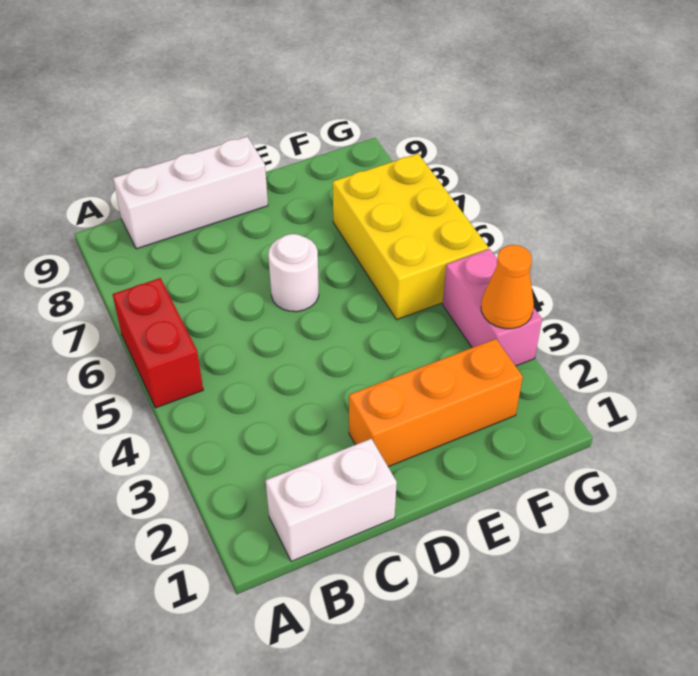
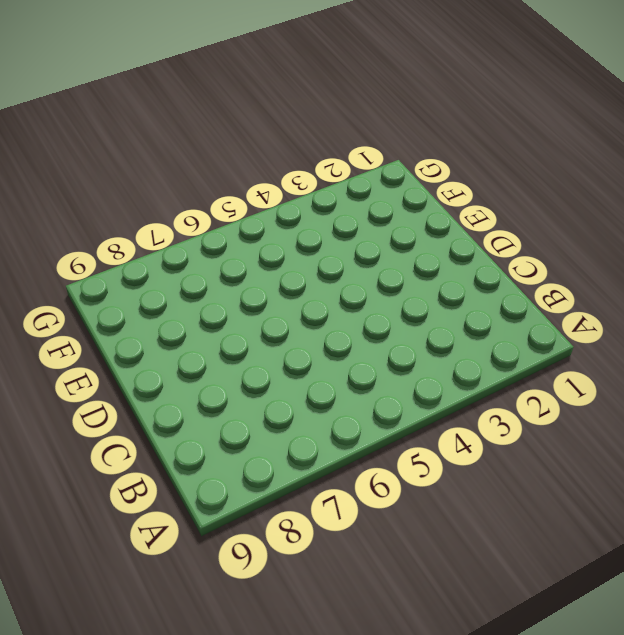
none -> red 1x2 brick [112,278,203,408]
none -> white 1x2 brick [265,439,397,561]

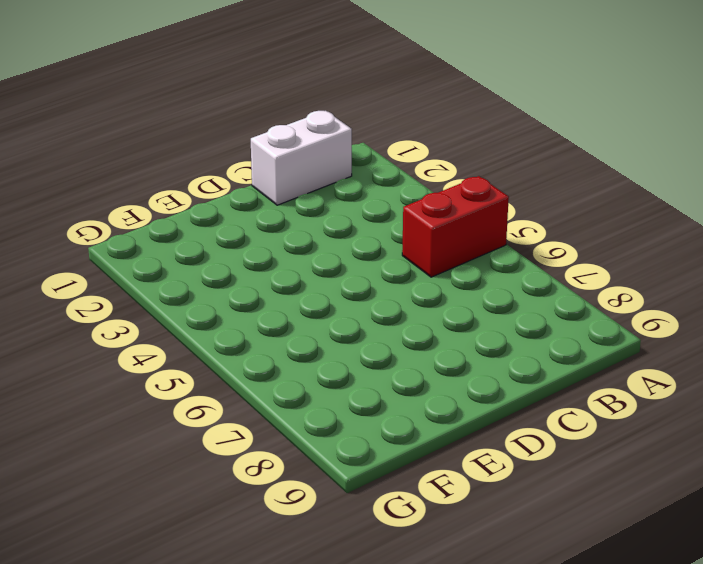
red 1x2 brick [402,176,509,277] -> red 1x2 brick turned to [112,278,203,408]
none -> white 1x3 brick [113,137,268,249]
none -> orange 1x3 brick [349,339,523,467]

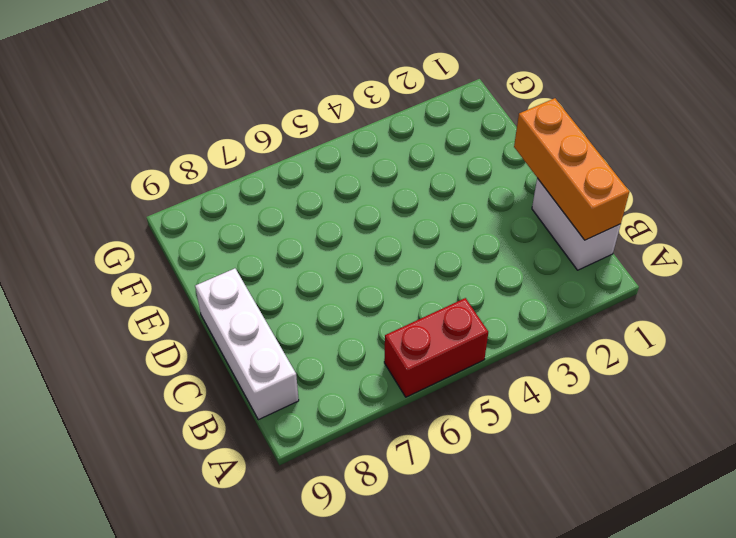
orange 1x3 brick [514,98,629,240] -> orange 1x3 brick moved to [349,339,523,467]
none -> white 1x1 round brick [268,234,319,312]
none -> yellow 2x3 brick [333,154,488,320]

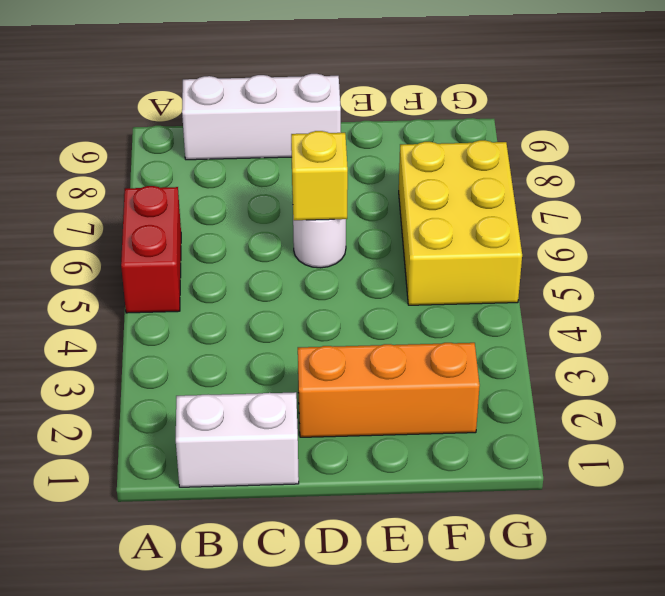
yellow 1x1 brick [291,131,348,220] -> none
none -> pink 1x2 brick [443,249,542,366]
none -> orange 1x1 cone [481,245,534,329]

